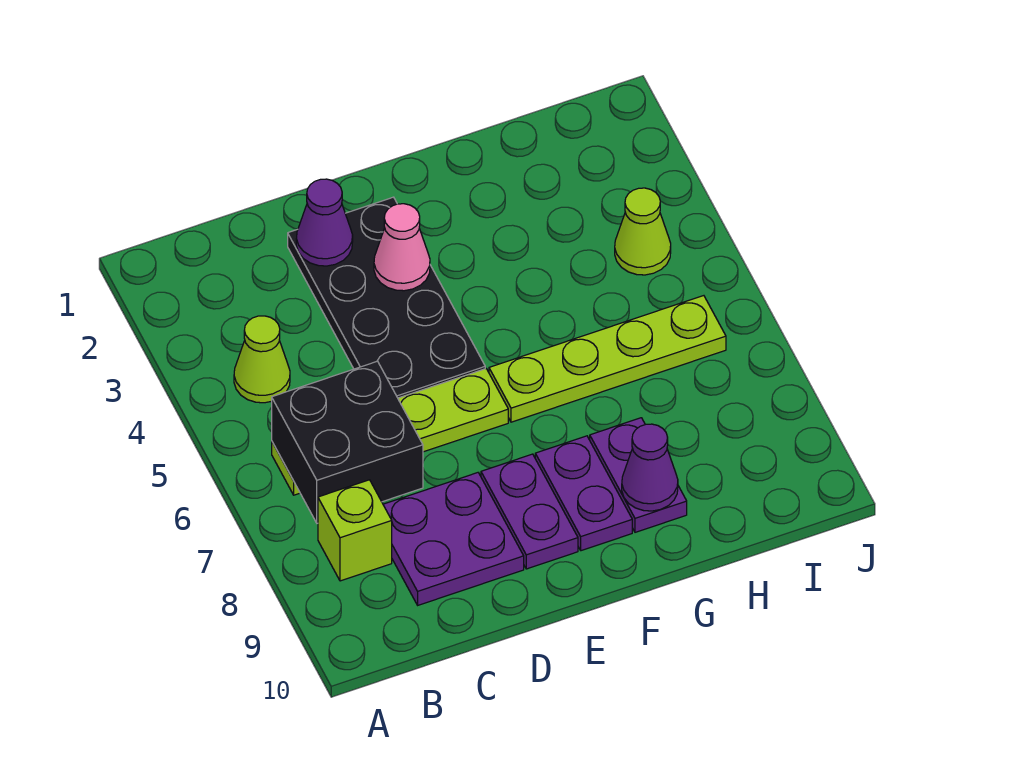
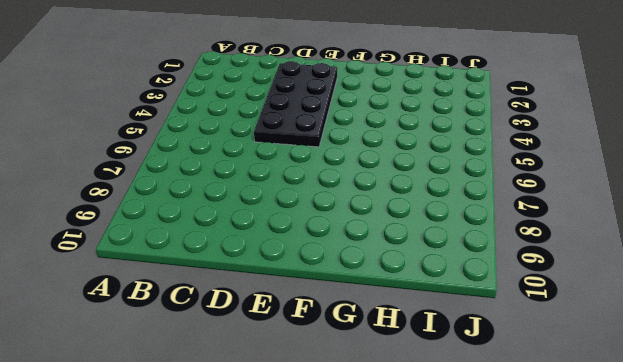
none -> lime 1x1 cone [234,316,290,403]
none -> lime 1x4 plate [272,369,508,495]
none -> lime 1x1 brick [318,480,392,581]

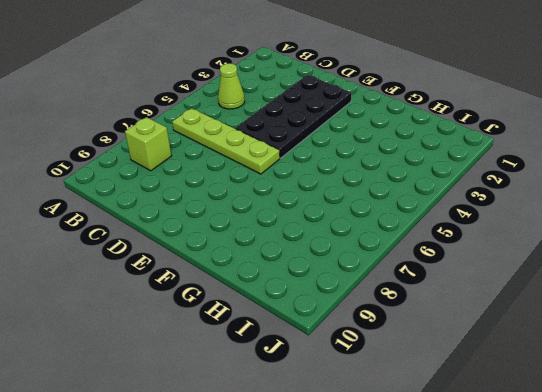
none -> purple 2x2 plate [383,473,524,605]
none -> purple 1x2 plate [481,454,578,569]
none -> lime 1x4 plate [489,296,726,422]

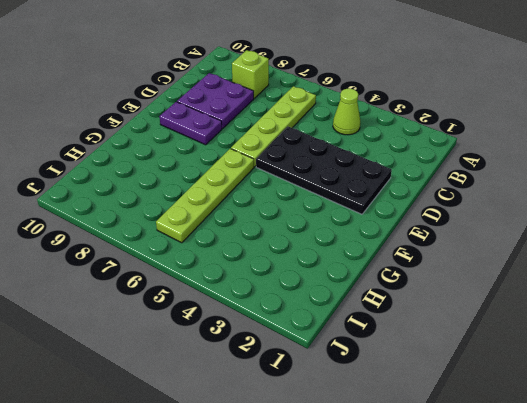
none -> purple 1x2 plate [535,436,632,551]
none -> purple 1x2 plate [590,418,687,532]
none -> lime 1x1 cone [615,188,671,275]

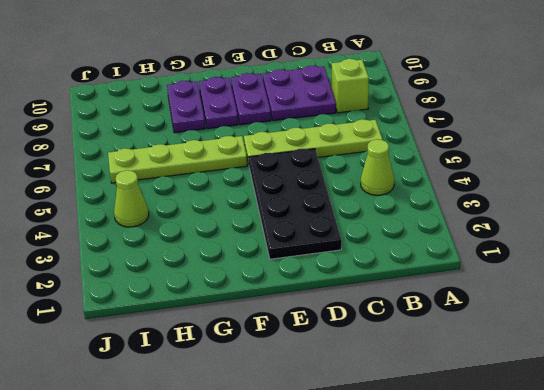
none -> black 2x2 brick [272,361,423,523]
none -> purple 1x1 cone [296,179,353,266]
none -> pink 1x1 cone [374,204,430,291]

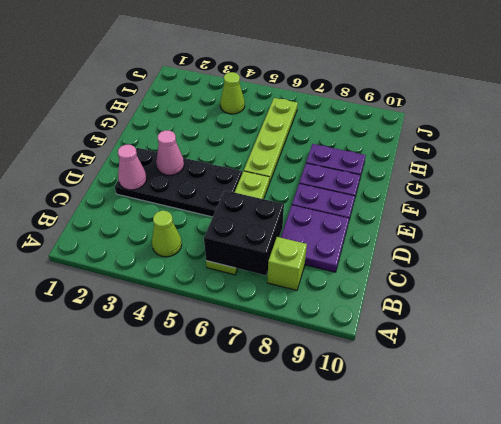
pink 1x1 cone [118,145,147,190] -> purple 1x1 cone [296,179,353,266]
none -> purple 1x1 cone [622,424,678,511]

